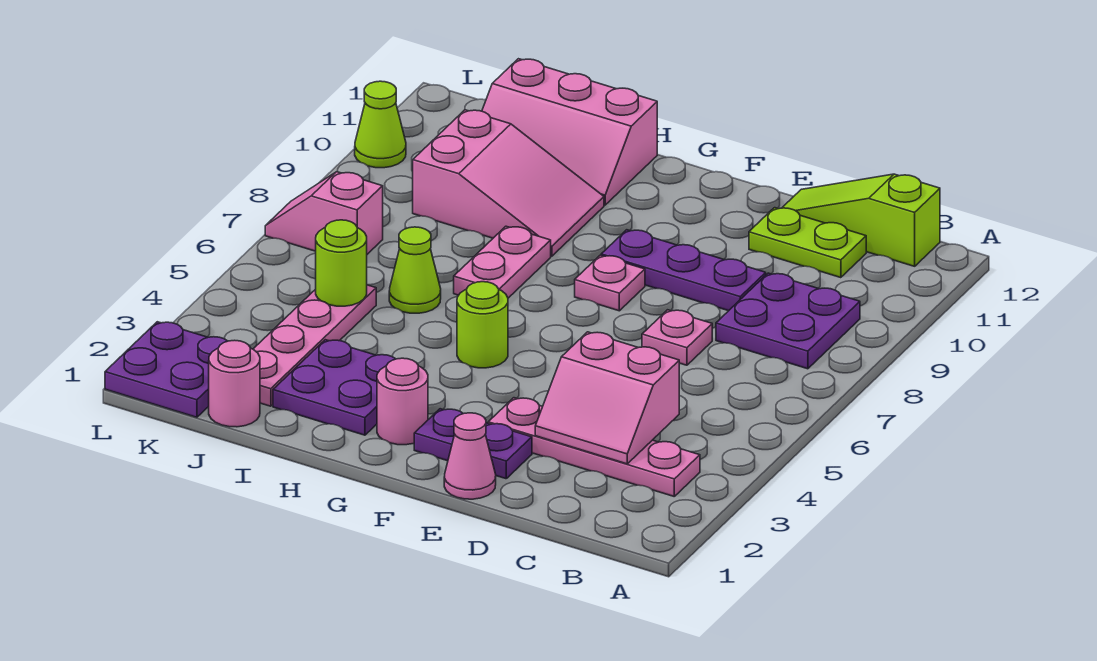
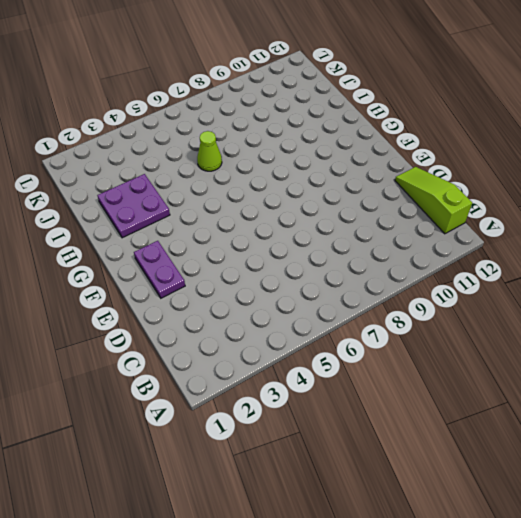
none -> pink 1x4 plate [488,398,700,496]
none -> purple 2x2 plate [716,273,860,369]
none -> lime 1x2 plate [749,208,866,278]

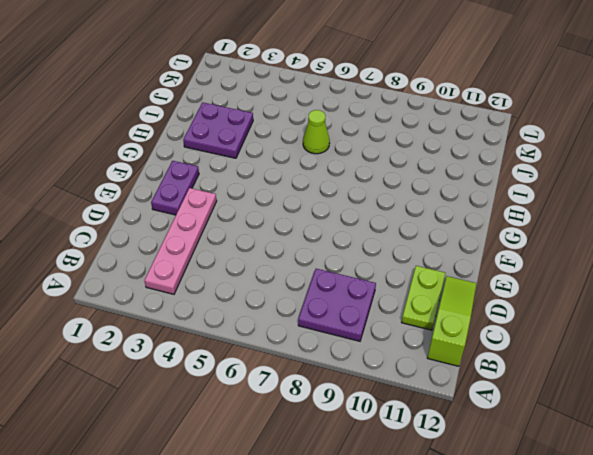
none -> pink 1x1 plate [642,310,712,365]
none -> purple 1x3 plate [601,230,766,311]
none -> pink 1x1 cone [444,413,496,499]

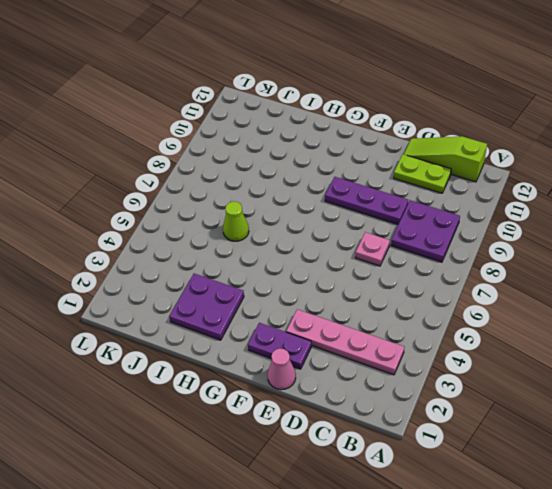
none -> pink 1x1 plate [575,255,645,311]
none -> pink 1x1 round brick [377,358,428,445]
none -> lime 1x1 round brick [457,282,508,368]

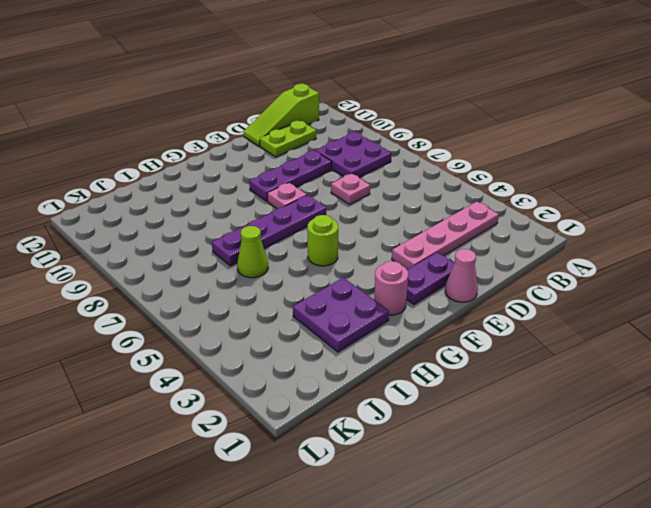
purple 1x4 plate [212,195,326,266] -> pink 1x2 plate [454,226,551,298]
none -> pink 2x3 slope [413,110,604,256]
none -> pink 2x3 slope [482,59,657,205]
none -> pink 1x1 round brick [209,340,260,427]

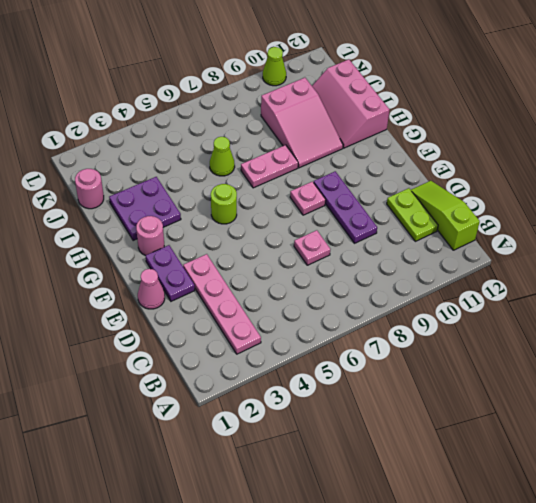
none -> purple 2x2 plate [716,273,860,369]
none -> pink 1x4 plate [253,285,376,406]
none -> purple 2x2 plate [105,322,227,417]

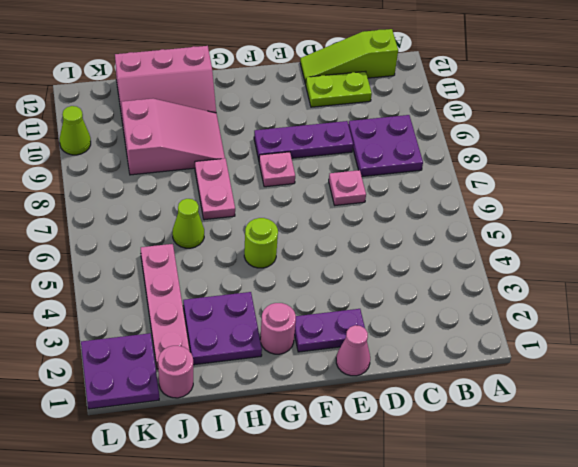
none -> pink 1x4 plate [488,398,700,496]
none -> pink 1x2 slope [265,172,383,254]
none -> pink 2x2 slope [535,332,679,464]

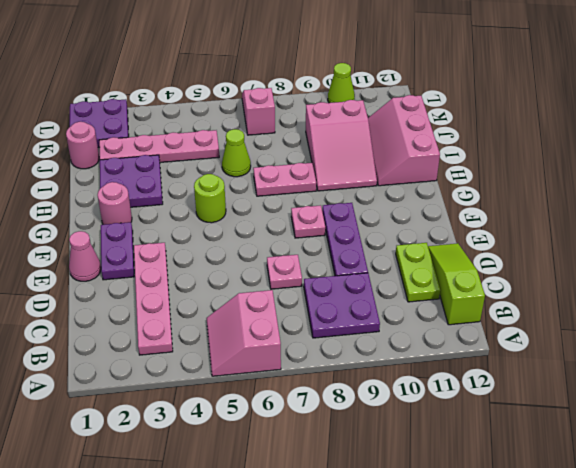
pink 2x2 slope [206,290,281,376] -> pink 2x2 slope moved to [535,332,679,464]
none -> lime 1x1 round brick [316,220,367,306]

